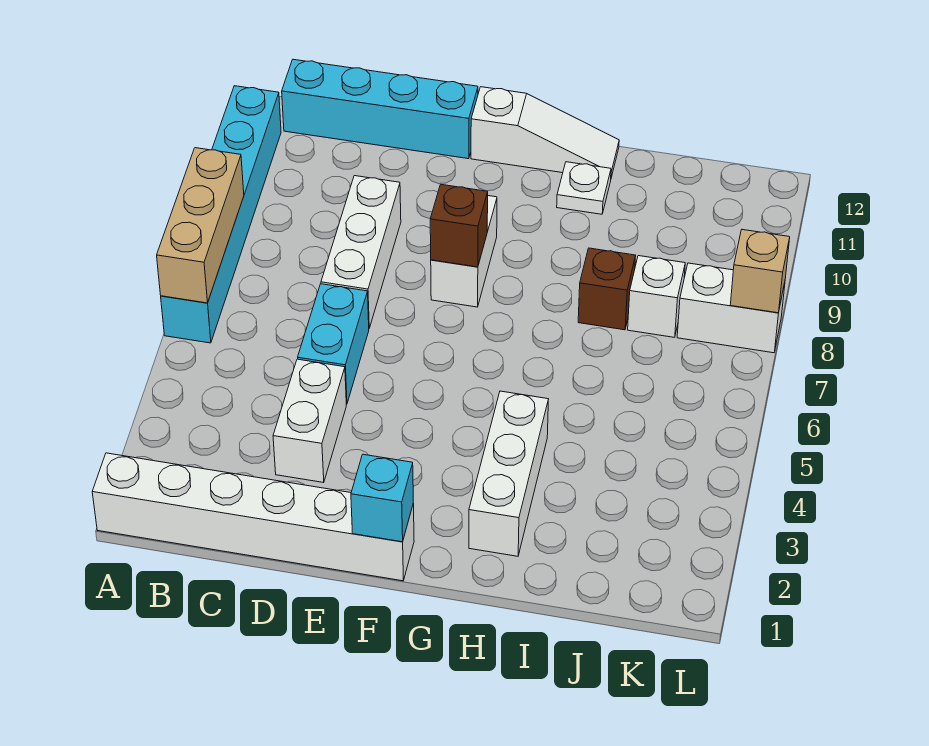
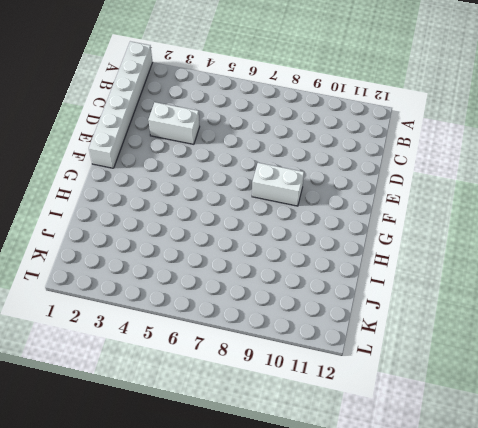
none -> cyan 1x6 brick [161,86,281,343]
none -> cyan 1x4 brick [282,59,478,159]
none -> cyan 1x2 brick [298,284,369,404]

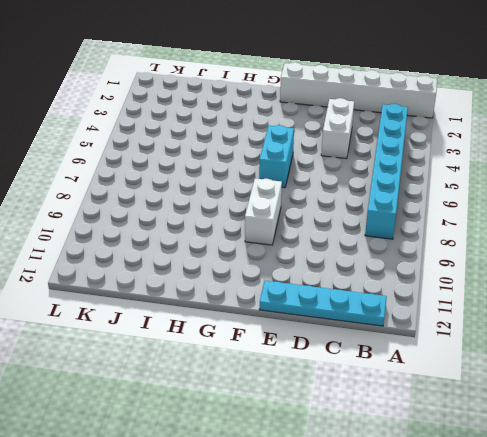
cyan 1x6 brick [365,104,408,239] -> cyan 1x6 brick moved to [161,86,281,343]
cyan 1x4 plate [259,281,387,326] -> cyan 1x4 brick [282,59,478,159]
cyan 1x2 brick [259,125,294,188] -> cyan 1x2 brick moved to [298,284,369,404]
none -> white 1x3 brick [321,176,401,328]
none -> white 1x3 slope [471,87,619,178]
none -> white 1x3 brick [469,391,548,556]

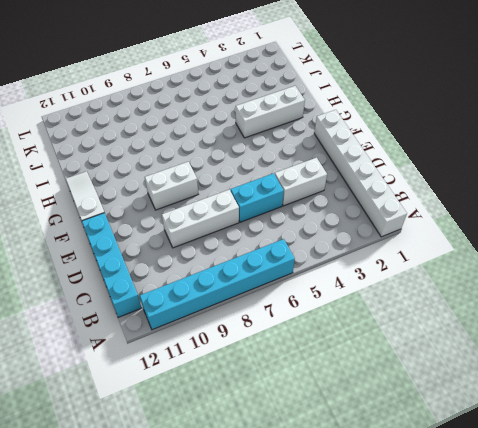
none -> white 1x1 plate [557,162,611,214]
none -> brown 1x1 brick [578,248,636,330]
none -> white 1x1 brick [628,256,685,337]

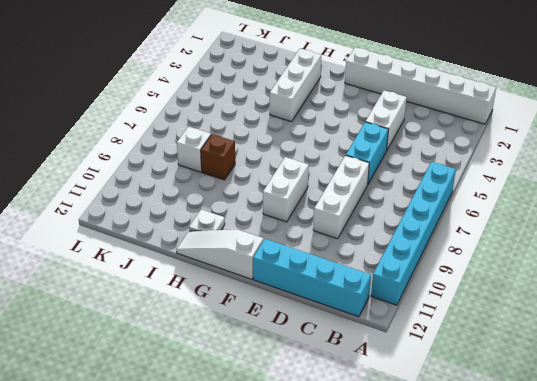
none -> white 1x2 brick [677,263,785,353]
none -> tan 1x3 brick [157,148,244,303]
none -> cyan 1x1 brick [351,454,413,542]

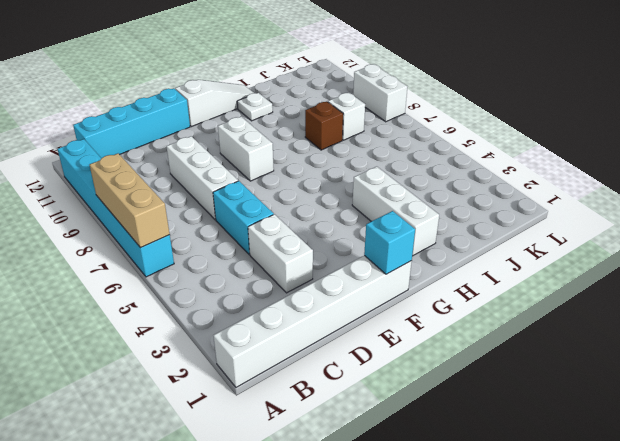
white 1x2 brick [353,64,407,122] -> white 1x2 brick turned to [677,263,785,353]
none -> brown 1x1 brick [430,185,488,267]
none -> tan 1x1 brick [730,230,790,313]

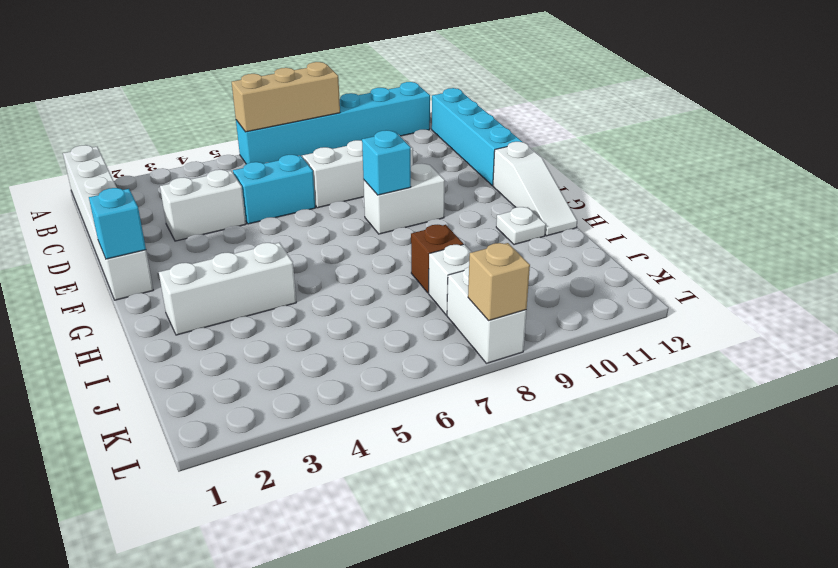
cyan 1x1 brick [362,130,411,195] -> brown 1x1 brick [430,185,488,267]

